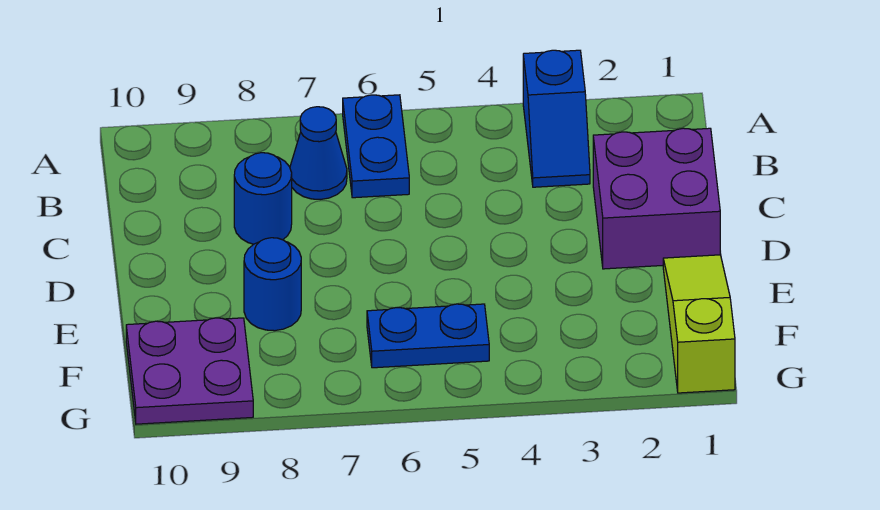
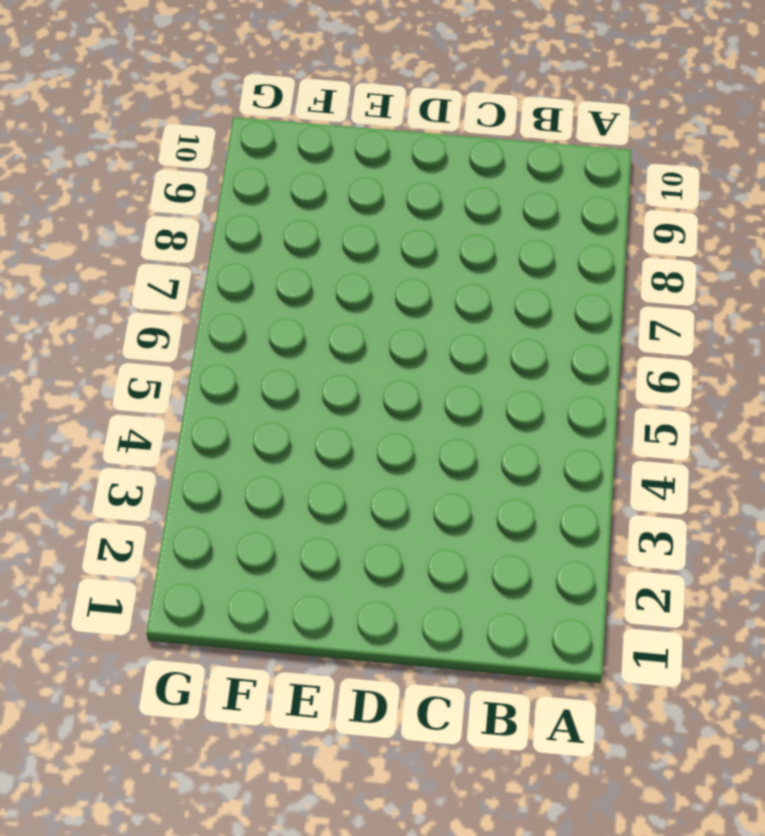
none -> blue 1x2 slope [523,50,590,187]
none -> blue 1x2 plate [343,95,409,198]

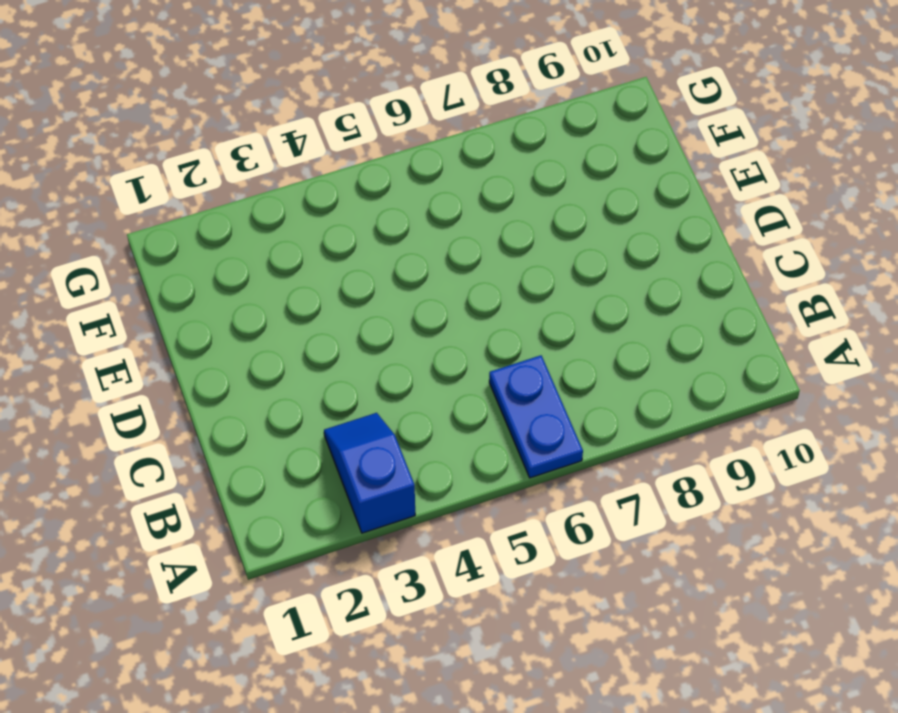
none -> blue 1x1 cone [290,107,347,200]
none -> purple 2x2 brick [593,128,720,269]

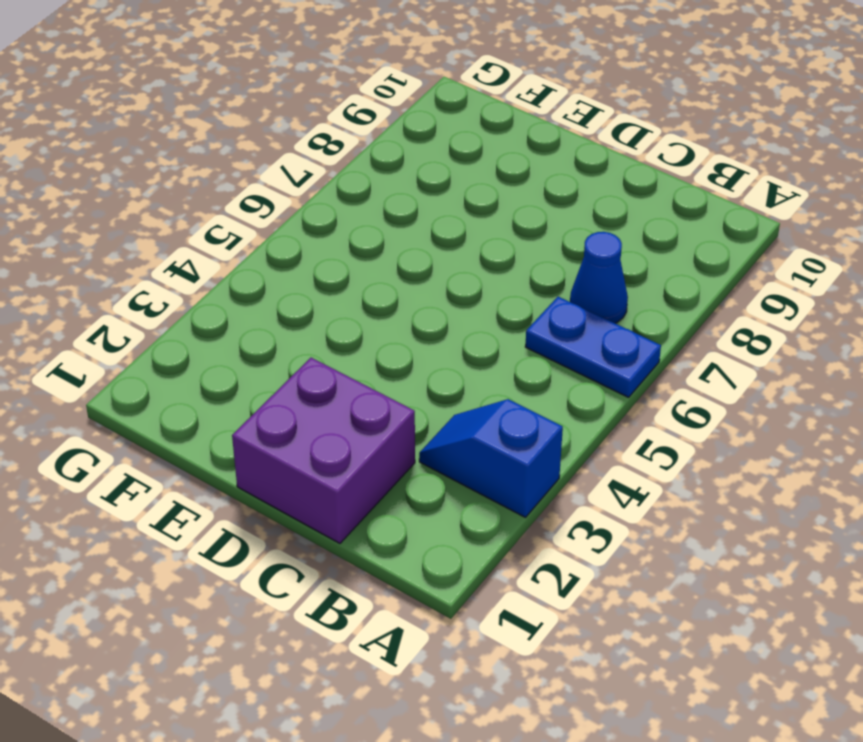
none -> blue 1x1 round brick [234,153,292,244]
none -> lime 1x3 slope [663,255,735,393]

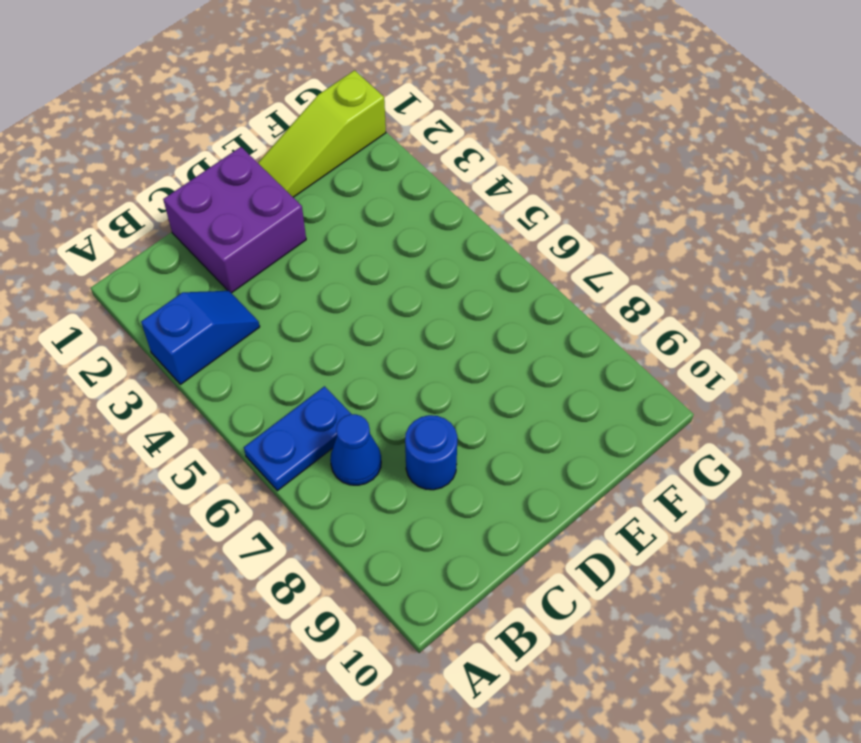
none -> blue 1x1 round brick [244,238,301,331]
none -> blue 1x2 plate [367,304,489,368]

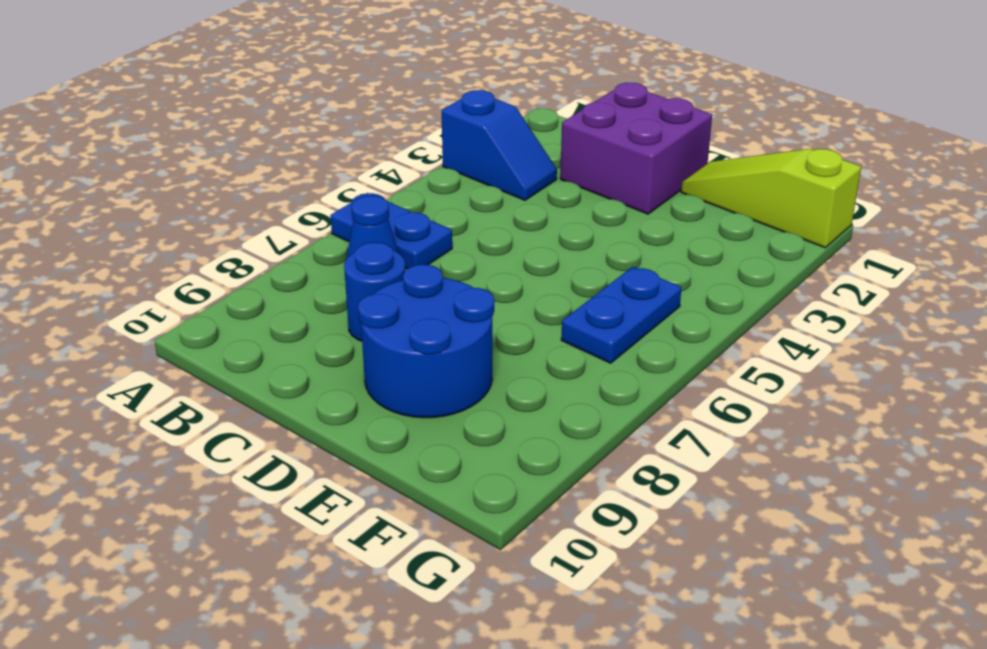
blue 2x2 round brick [358,265,494,418] -> blue 1x1 round brick [244,238,301,331]
none -> purple 2x2 plate [126,318,253,424]

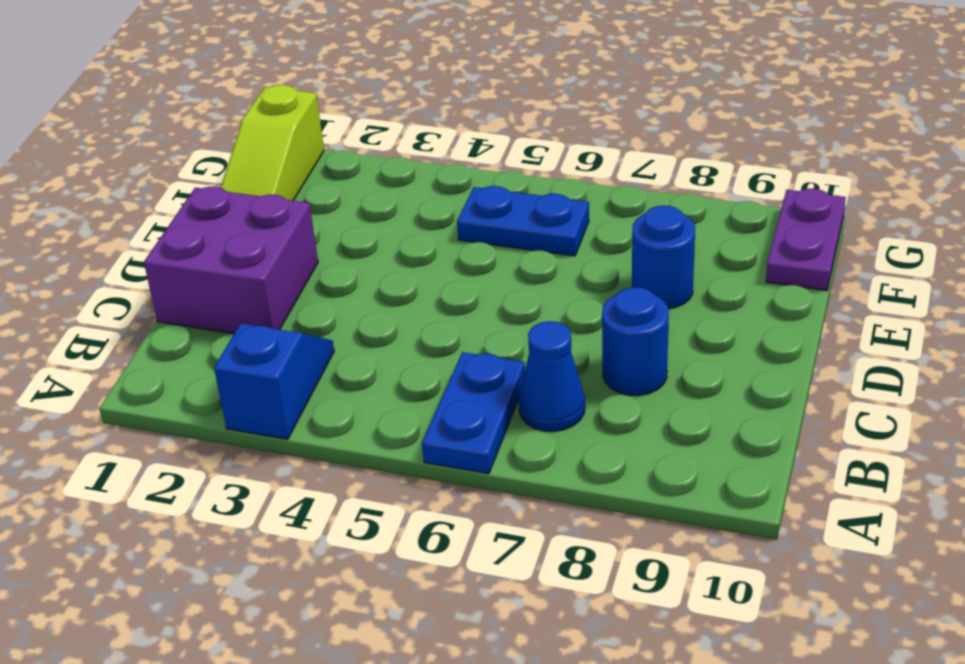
purple 1x2 plate [766,189,846,291] -> purple 2x2 plate [126,318,253,424]

